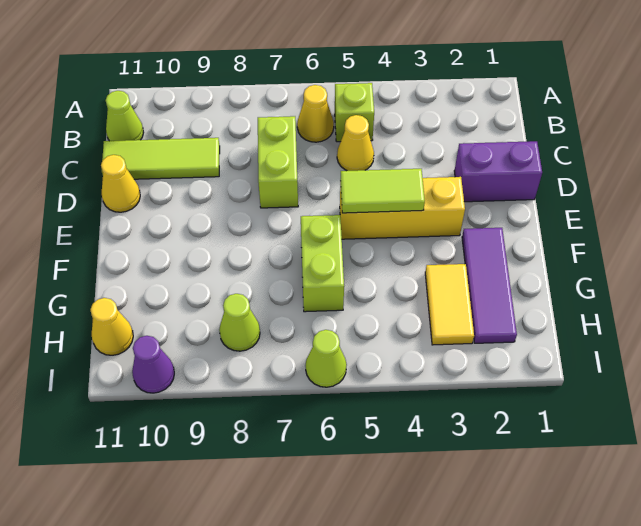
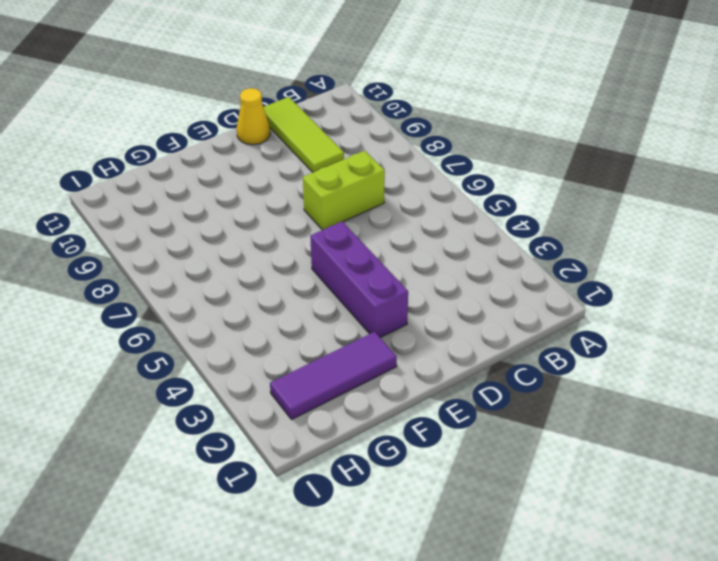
purple 1x3 brick [310,221,408,338] -> yellow 1x3 brick [340,177,465,239]
none -> lime 1x1 brick [335,83,374,142]
none -> yellow 1x1 cone [297,85,334,142]
none -> lime 1x1 cone [106,91,144,141]

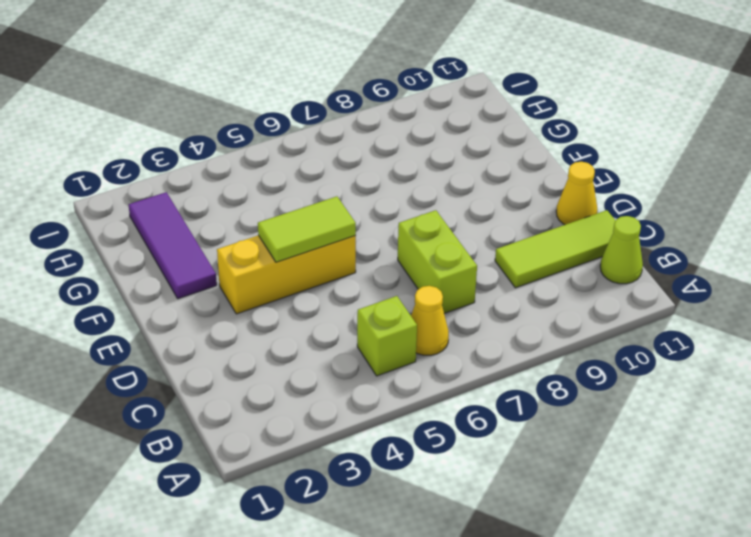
none -> yellow 1x1 cone [337,115,374,171]
none -> purple 1x2 brick [454,141,542,202]
none -> lime 1x2 brick [301,215,344,312]

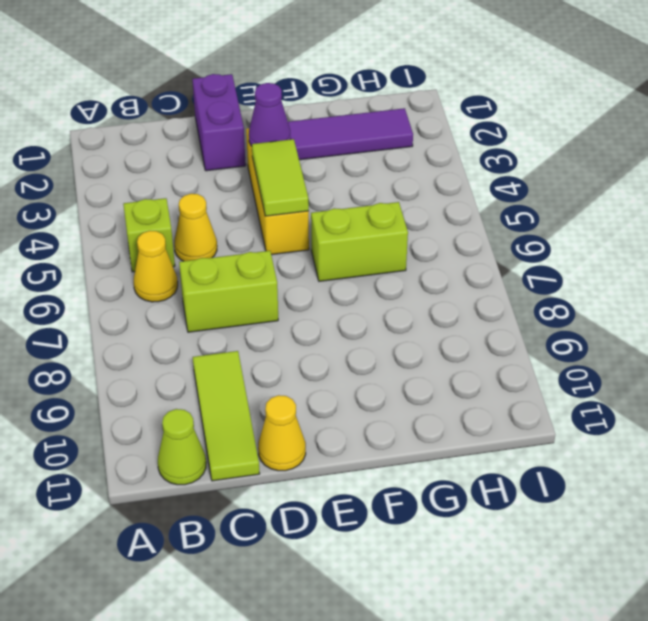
purple 1x1 cone [249,83,291,146] -> purple 1x1 cone moved to [132,336,174,393]
none -> yellow 1x2 tile [425,264,474,345]
none -> lime 1x1 cone [219,294,260,351]
none -> yellow 1x1 cone [90,298,133,355]

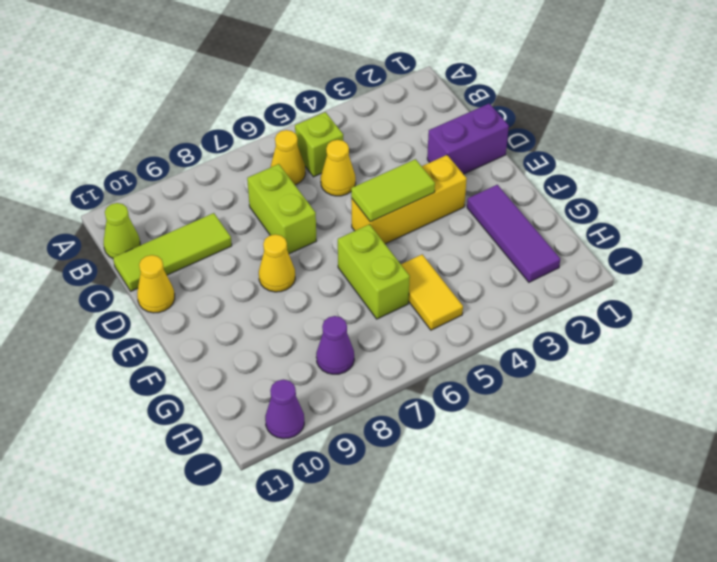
yellow 1x1 cone [259,234,295,292] -> yellow 1x1 cone moved to [90,298,133,355]
yellow 1x2 tile [401,254,463,330] -> yellow 1x2 tile moved to [425,264,474,345]
purple 1x1 cone [316,316,354,374] -> lime 1x1 cone [219,294,260,351]
none -> lime 1x1 cone [305,330,347,387]

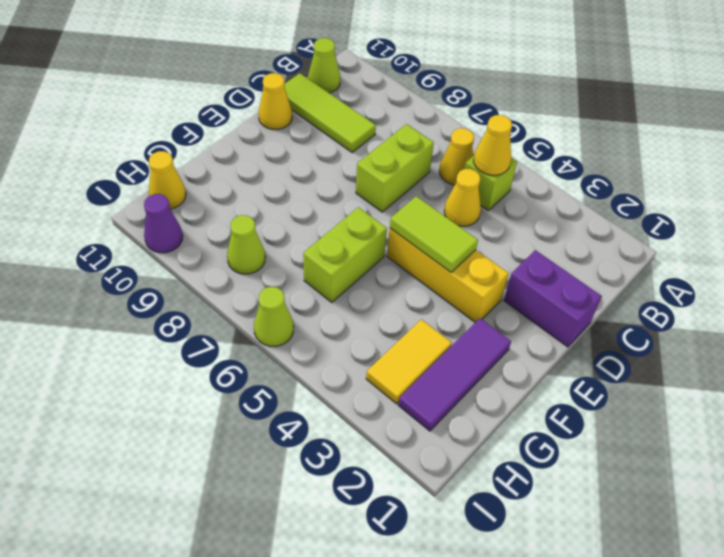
yellow 1x1 cone [474,115,512,175] -> none

